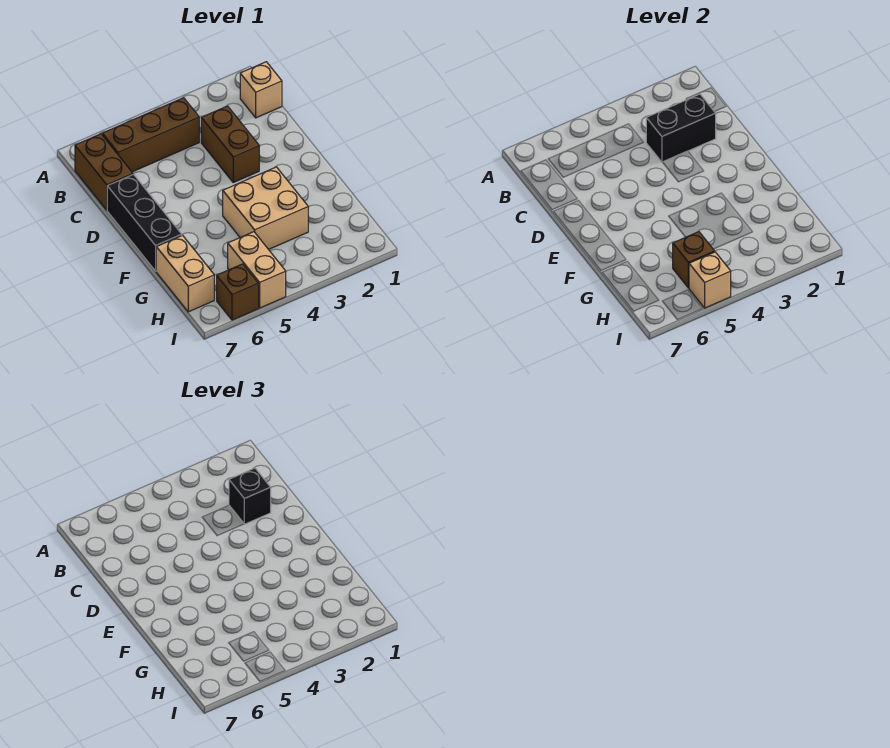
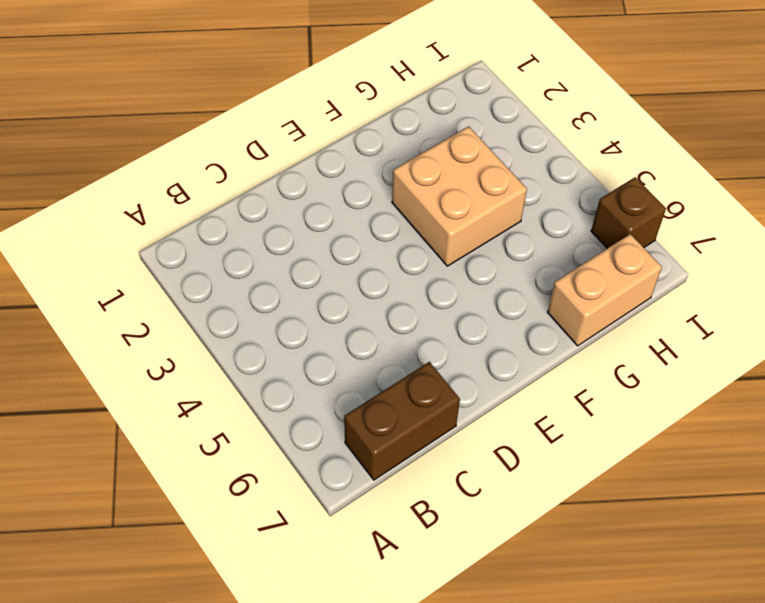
none -> tan 1x1 brick [240,62,282,118]
none -> brown 1x3 brick [102,98,199,172]
none -> brown 1x2 brick [201,106,259,182]

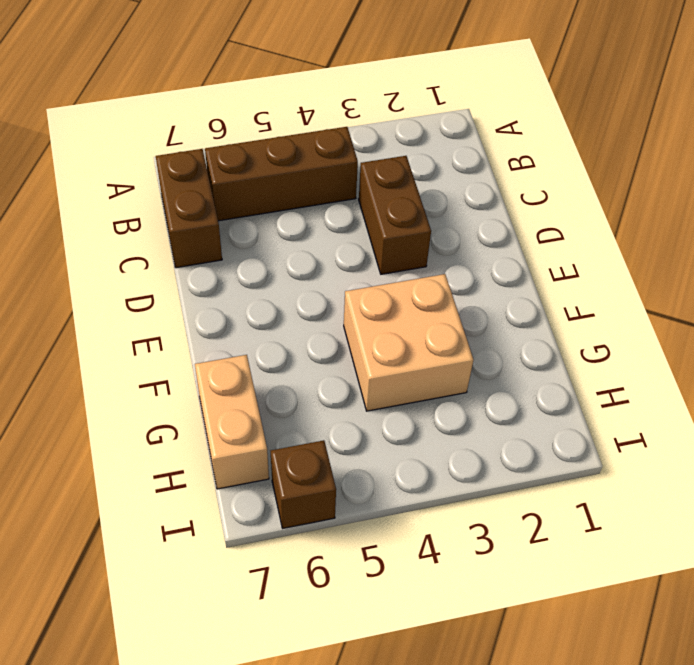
none -> tan 1x1 brick [240,62,282,118]
none -> black 1x3 brick [107,175,182,271]
none -> tan 1x2 brick [228,232,286,308]

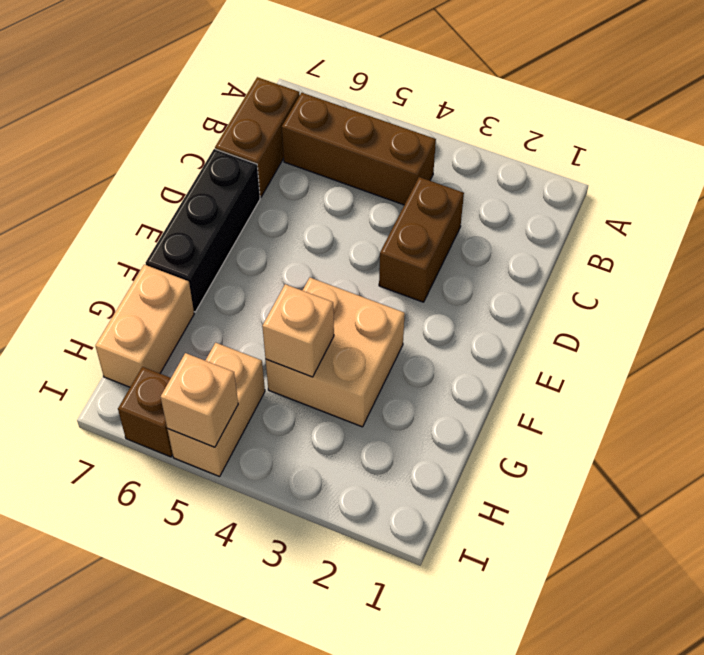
tan 1x1 brick [262,284,334,377] -> tan 1x1 brick moved to [240,62,282,118]
none -> black 1x2 brick [646,94,716,162]
none -> brown 1x1 brick [673,232,715,288]
none -> black 1x1 brick [229,468,271,524]

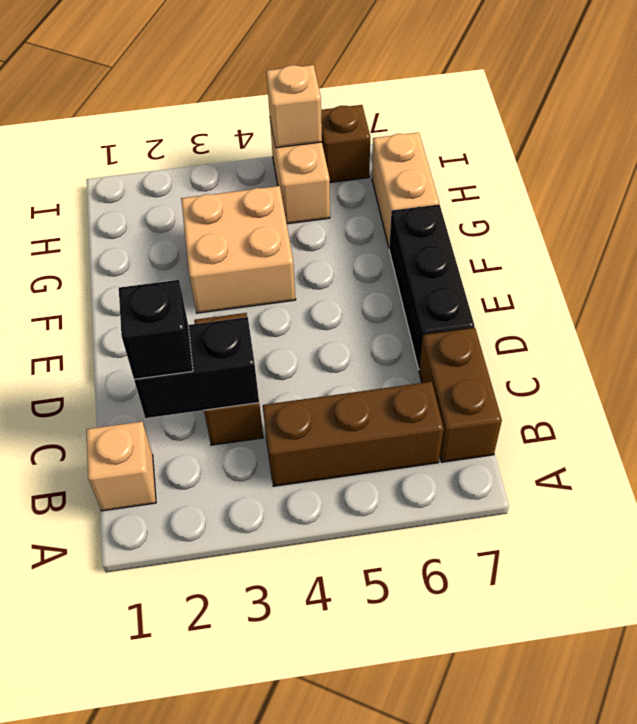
none -> brown 1x1 brick [673,232,715,288]

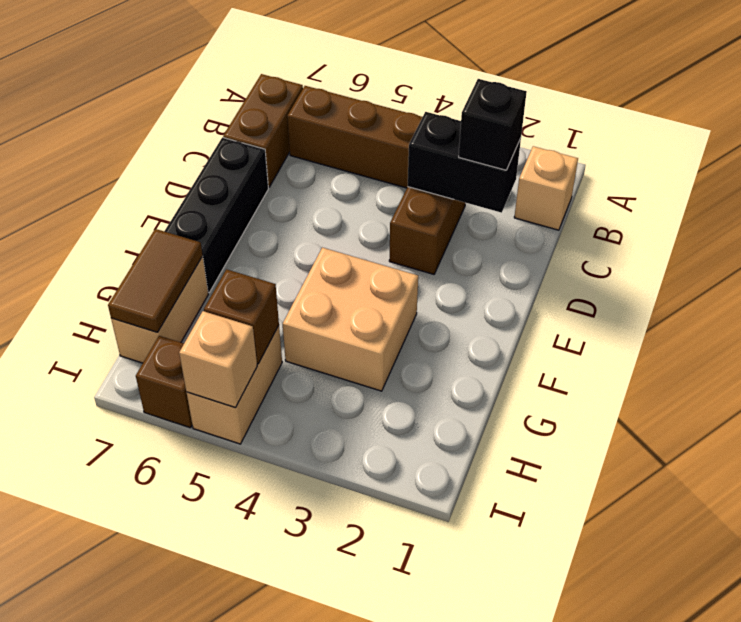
brown 1x2 tile [108,229,203,332] -> none

